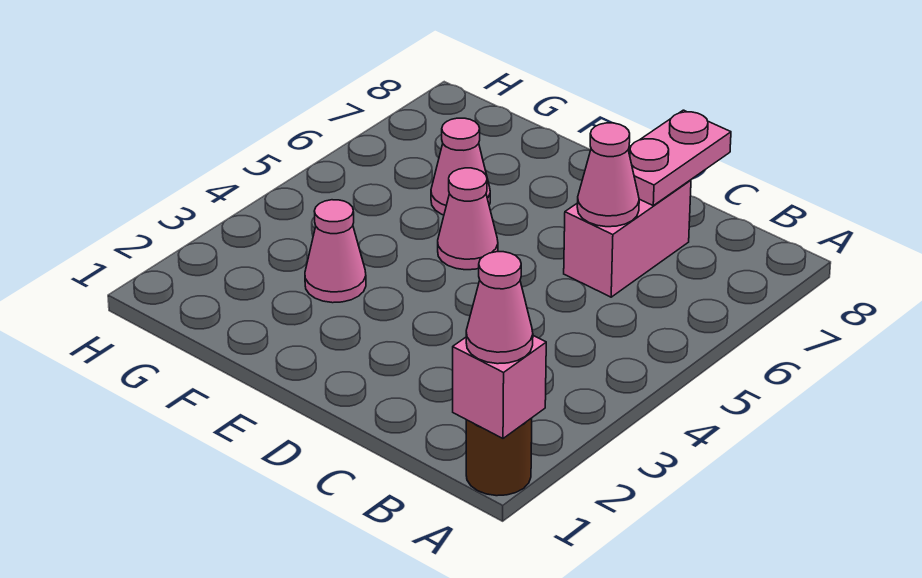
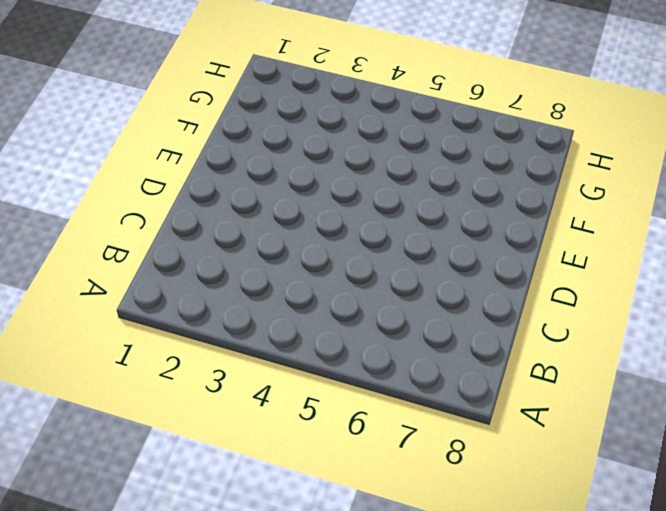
none -> brown 1x1 round brick [466,418,532,496]
none -> pink 1x2 brick [564,180,691,297]

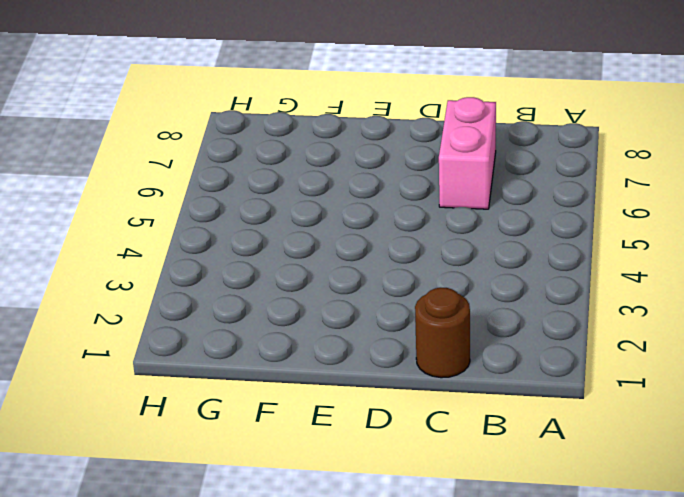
brown 1x1 round brick [415,288,470,378] -> brown 1x1 round brick moved to [466,418,532,496]
none -> pink 1x1 cone [438,168,498,270]
none -> pink 1x1 cone [305,200,366,303]

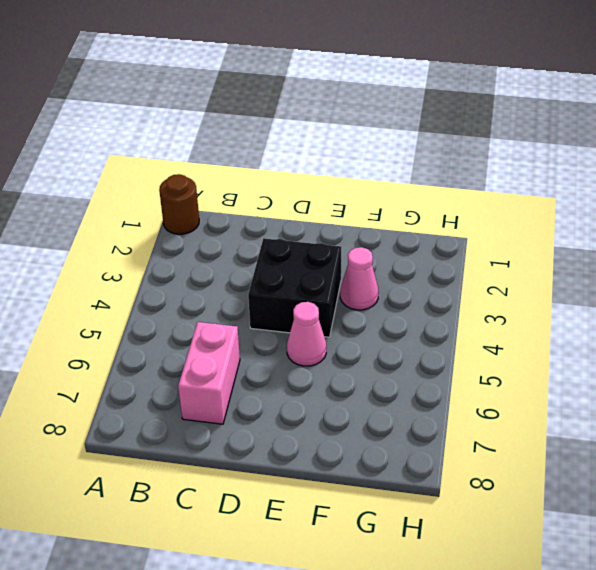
black 2x2 brick [248,238,341,337] -> none
none -> pink 1x1 cone [431,118,490,215]
none -> pink 1x1 brick [453,336,546,438]

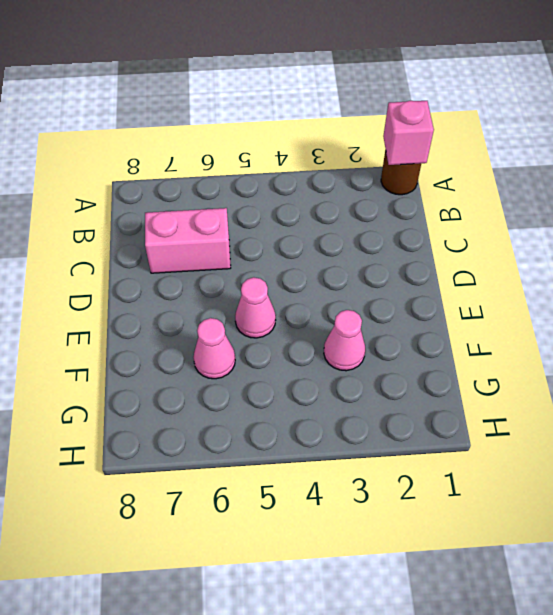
none -> pink 1x1 cone [577,123,639,227]
none -> pink 1x2 plate [628,110,731,205]

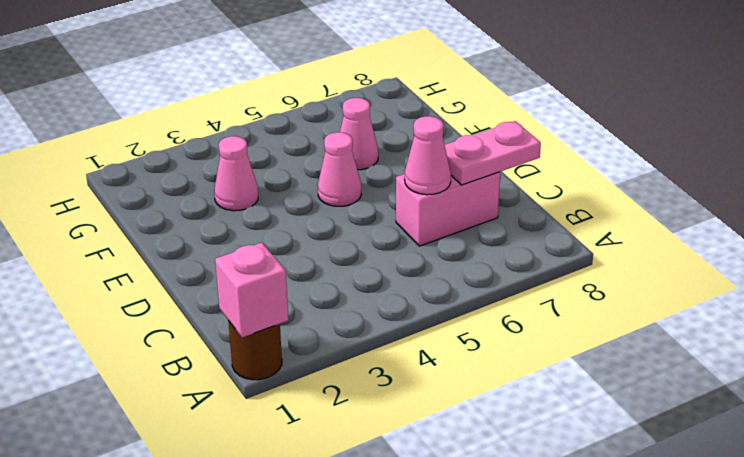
none -> pink 1x1 cone [466,252,533,364]

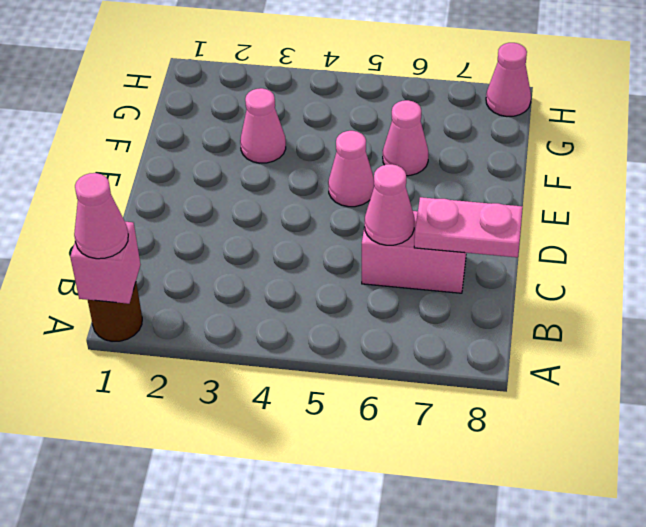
pink 1x1 cone [486,43,531,116] -> none

